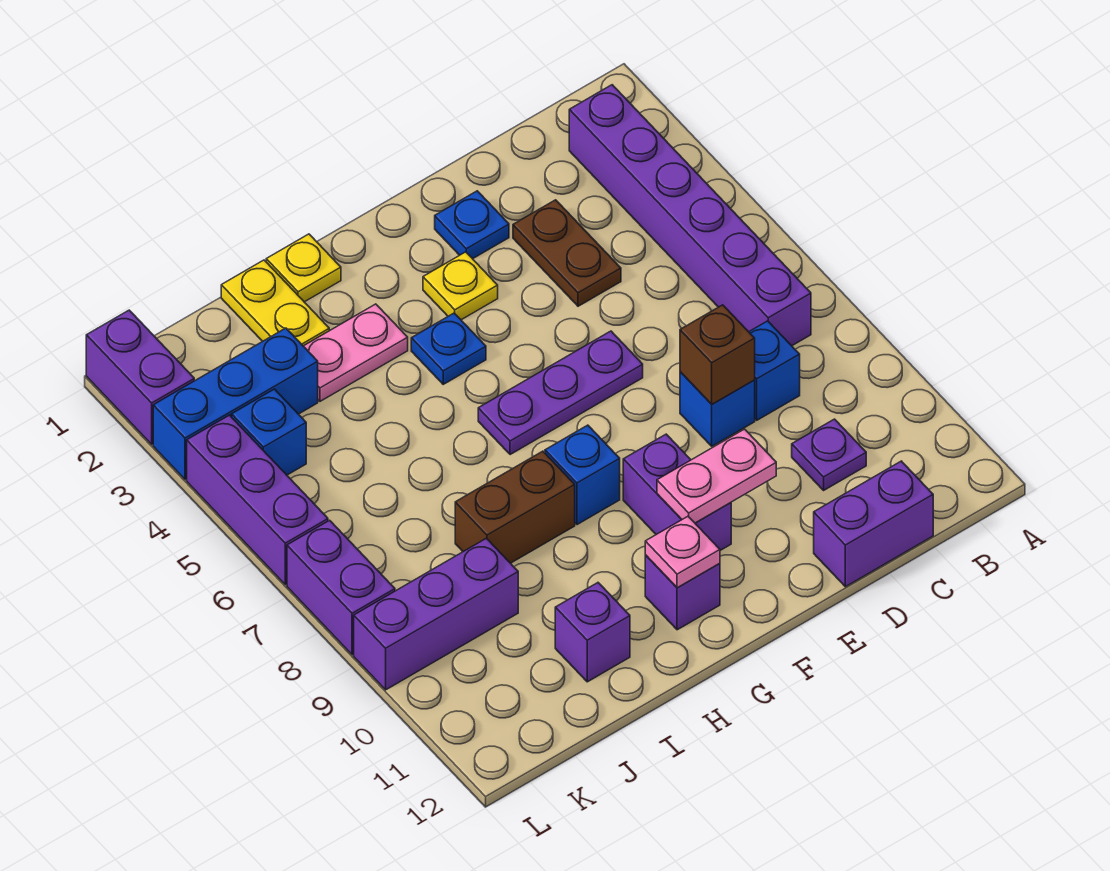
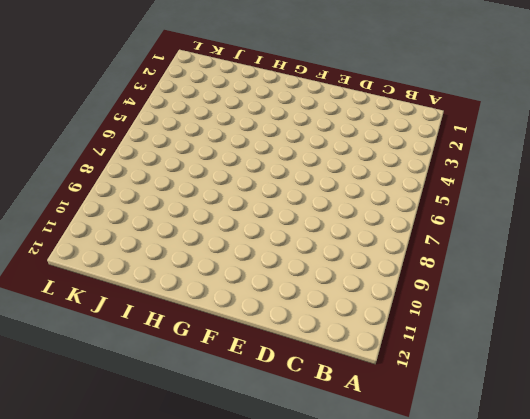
none -> purple 1x6 brick [569,85,811,346]
none -> blue 1x1 brick [749,321,800,420]
none -> purple 1x1 plate [792,419,866,490]

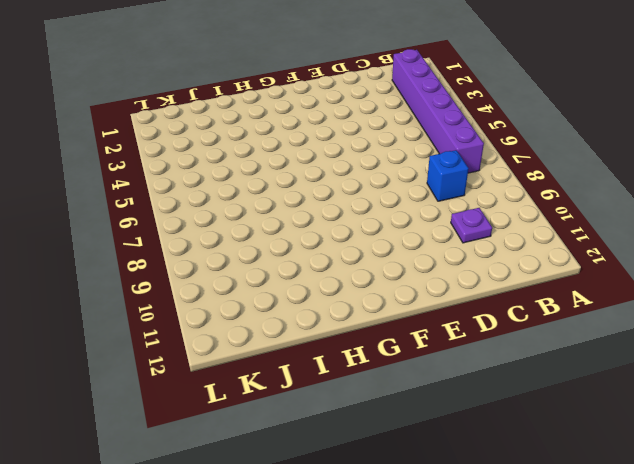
none -> purple 1x2 brick [814,461,933,587]
none -> brown 1x2 plate [513,200,621,306]
none -> blue 1x1 brick [680,372,755,446]

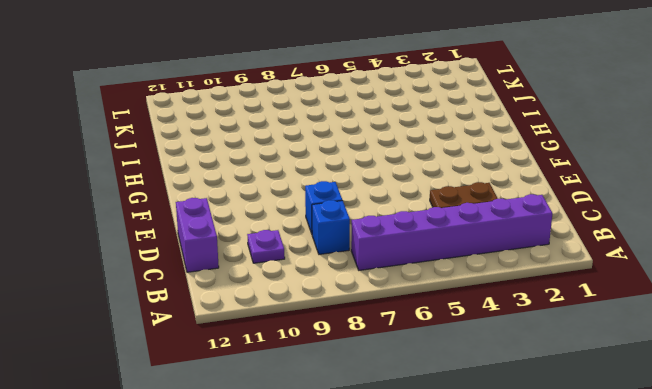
none -> blue 1x1 plate [435,191,509,259]
none -> purple 1x3 plate [478,331,643,455]
none -> yellow 1x1 plate [423,252,498,320]

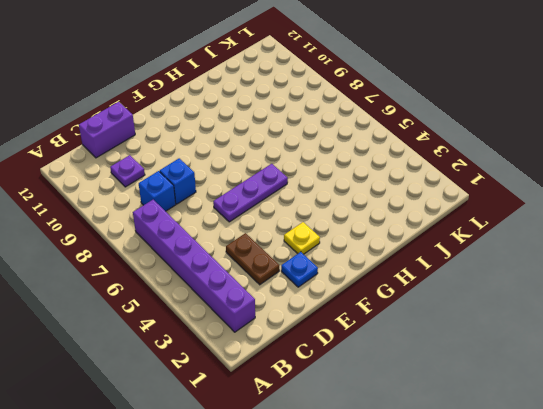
none -> purple 1x2 brick [623,434,731,550]
none -> blue 1x1 plate [411,313,486,384]
none -> blue 1x1 brick [545,425,620,525]

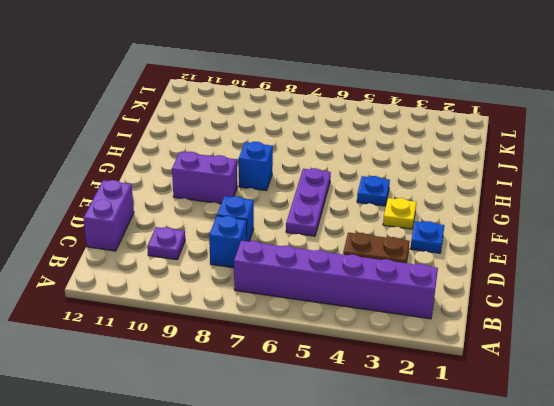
none -> purple 1x1 brick [645,555,720,630]
none -> yellow 1x1 plate [266,234,341,302]
none -> pink 1x2 plate [304,304,408,401]

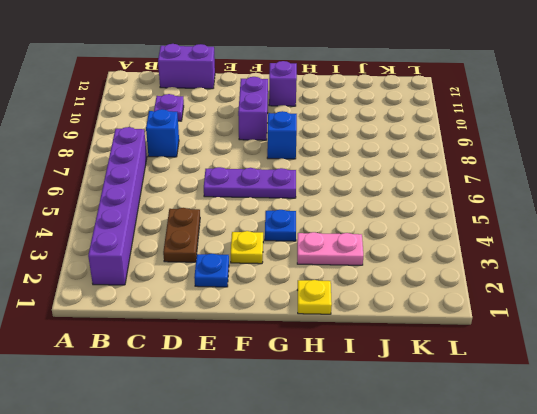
none -> blue 1x1 brick [680,372,755,446]
none -> brown 1x2 brick [455,451,575,563]
none -> yellow 1x2 plate [221,260,329,346]

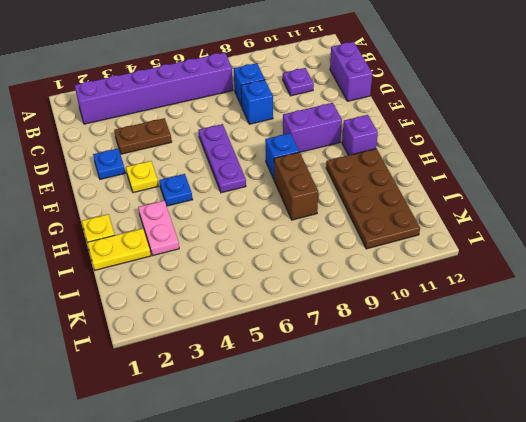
brown 2x4 plate [326,149,420,249] -> purple 1x1 brick [555,583,630,682]
none -> blue 1x3 brick [153,328,318,480]
none -> purple 1x3 brick [354,538,518,690]
none -> blue 1x1 brick [232,389,306,475]

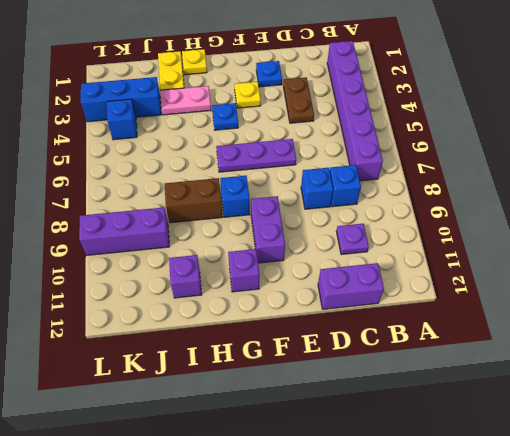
none -> purple 1x2 brick [86,310,194,444]
none -> purple 1x3 brick [187,415,328,585]
none -> purple 1x2 brick [287,520,395,655]

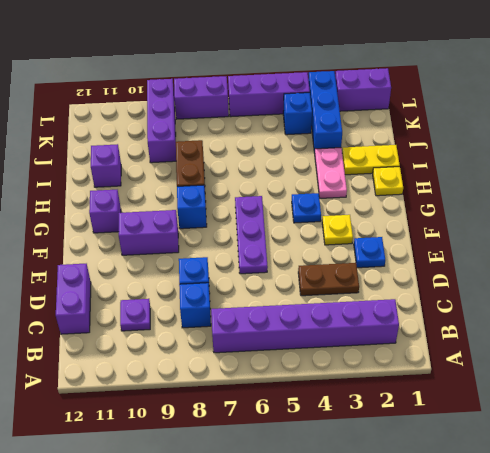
none -> brown 1x1 brick [680,305,755,404]
none -> pink 1x2 plate [657,429,776,523]
none -> pink 1x1 plate [645,516,720,588]

